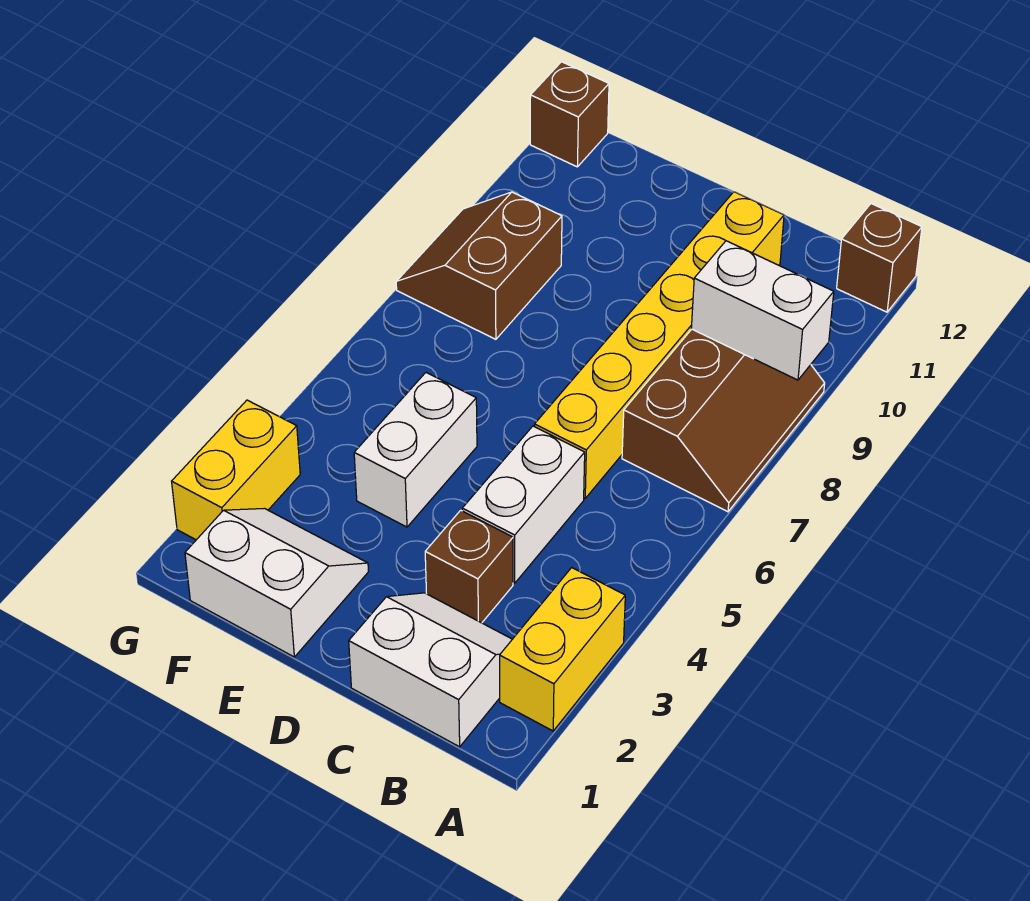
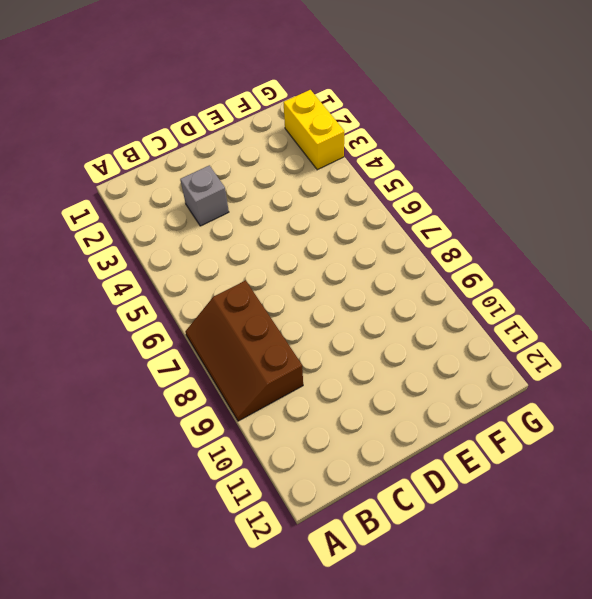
grey 1x1 brick [180,165,229,226] -> brown 1x1 brick [425,510,513,623]
none -> yellow 1x2 brick [500,568,625,731]
none -> brown 1x1 brick [837,204,922,312]
none -> white 2x2 slope [349,593,512,747]

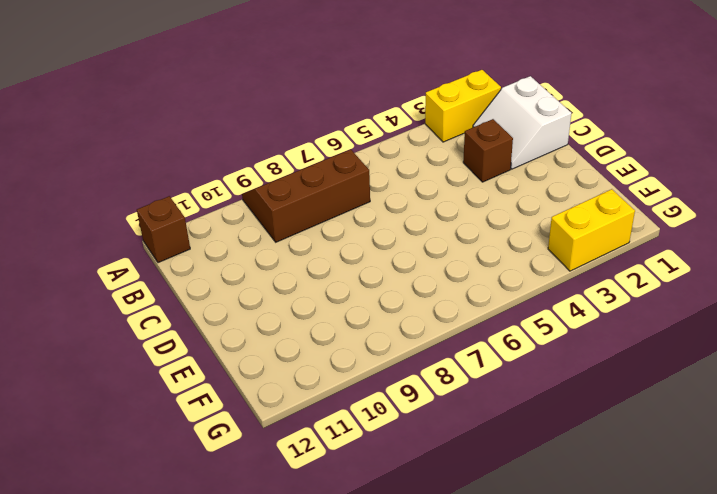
none -> white 1x2 brick [462,426,585,583]
none -> yellow 1x6 brick [535,192,784,498]
none -> white 2x2 slope [185,508,368,657]

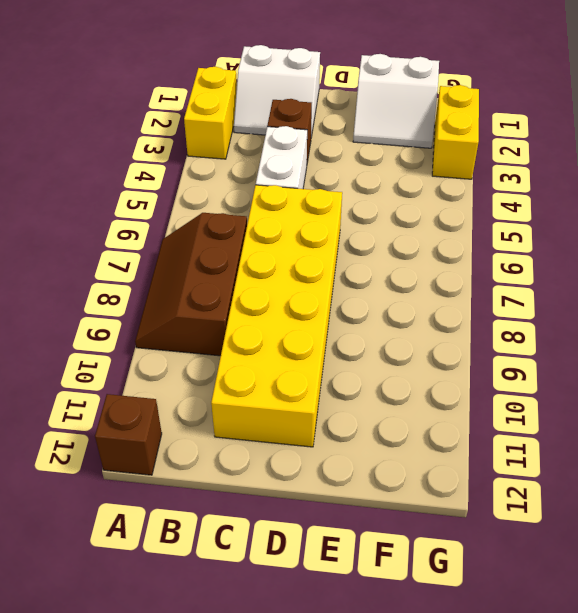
yellow 2x6 brick [211,185,342,447] -> yellow 1x6 brick [535,192,784,498]
none -> white 1x2 brick [354,373,477,527]
none -> brown 2x2 slope [396,192,562,339]
none -> brown 1x1 brick [530,62,609,167]

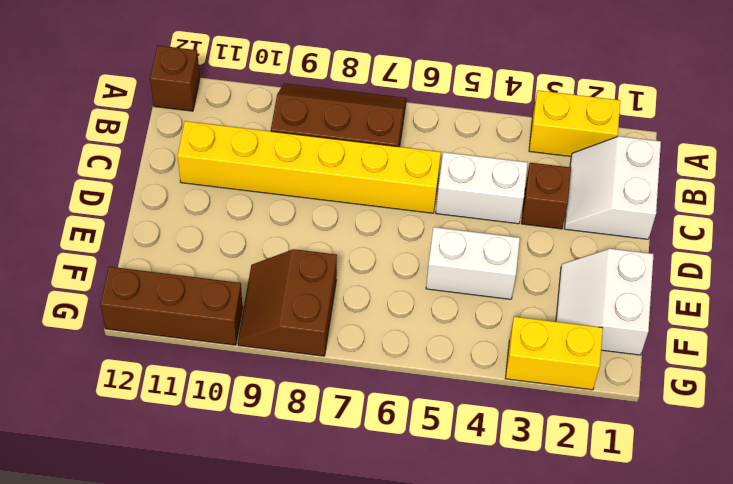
brown 2x2 slope [238,249,337,356] -> brown 2x2 slope turned to [396,192,562,339]
brown 1x3 brick [101,267,243,345] -> brown 1x1 brick [530,62,609,167]
none -> white 1x2 brick [691,241,834,380]

